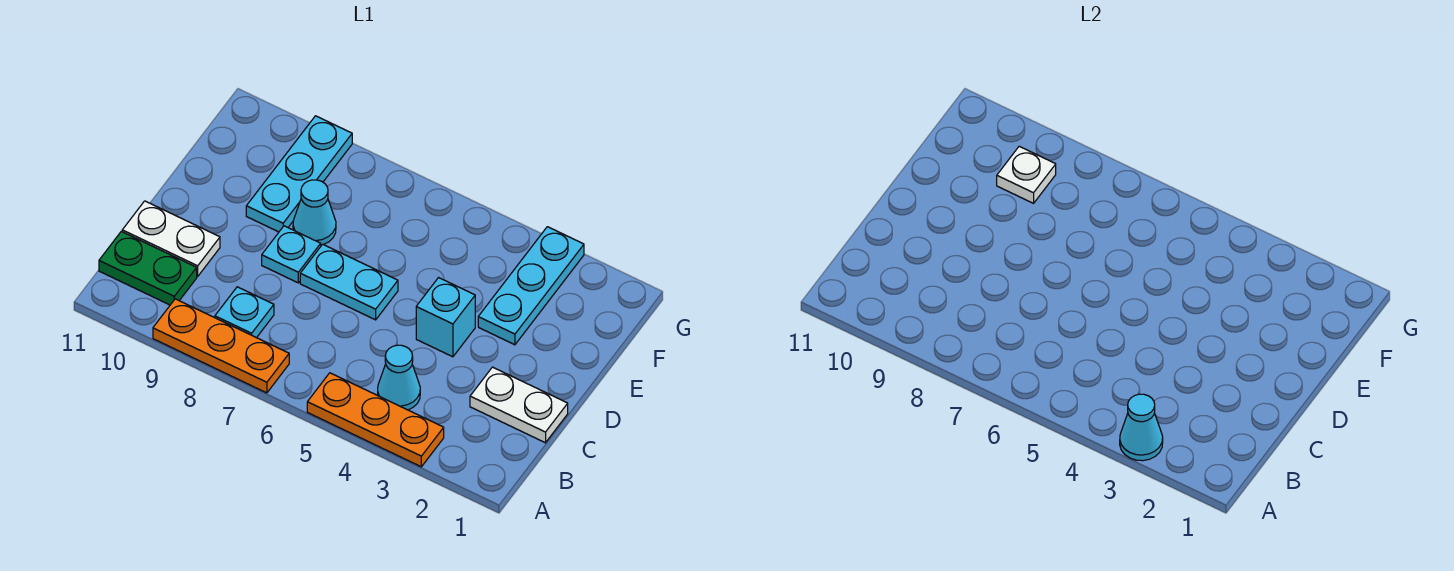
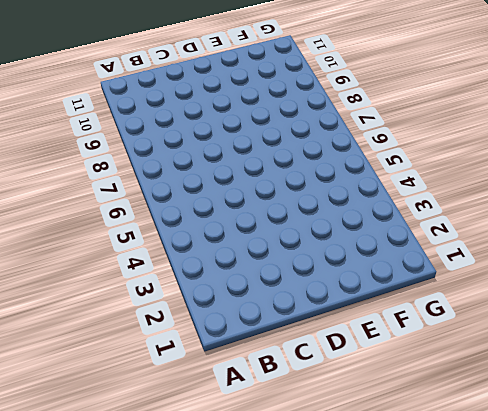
none -> orange 1x3 plate [307,373,444,467]
none -> orange 1x3 plate [153,299,289,393]
none -> cyan 1x1 cone [378,345,420,410]

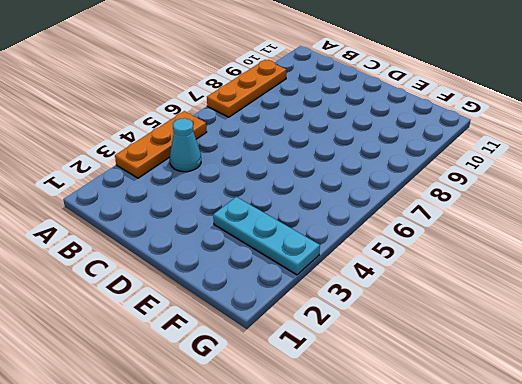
none -> cyan 1x1 plate [215,287,274,338]
none -> green 1x2 plate [99,231,197,305]
none -> white 1x2 plate [470,367,568,443]

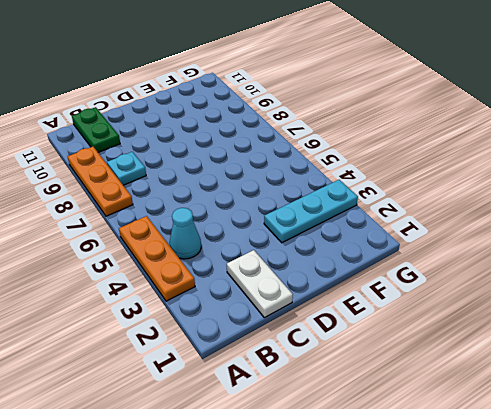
none -> white 1x2 plate [122,201,220,276]
none -> cyan 1x1 brick [416,278,475,357]
none -> cyan 1x2 plate [300,244,398,320]

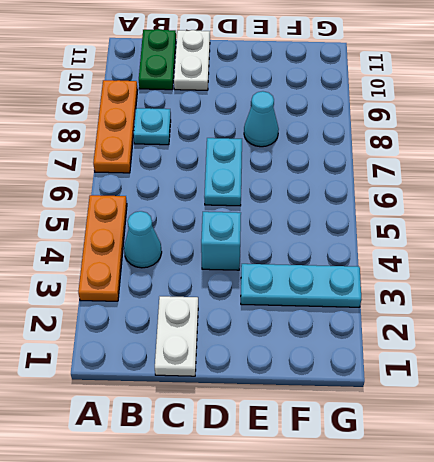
none -> cyan 1x1 plate [262,226,321,283]
none -> cyan 1x3 plate [246,116,352,232]
none -> cyan 1x1 cone [1120,394,1163,461]

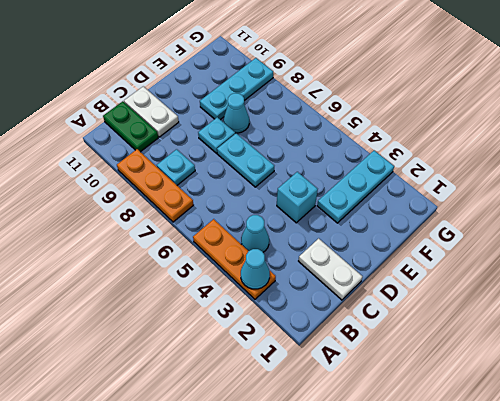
none -> white 1x1 plate [997,146,1056,203]

